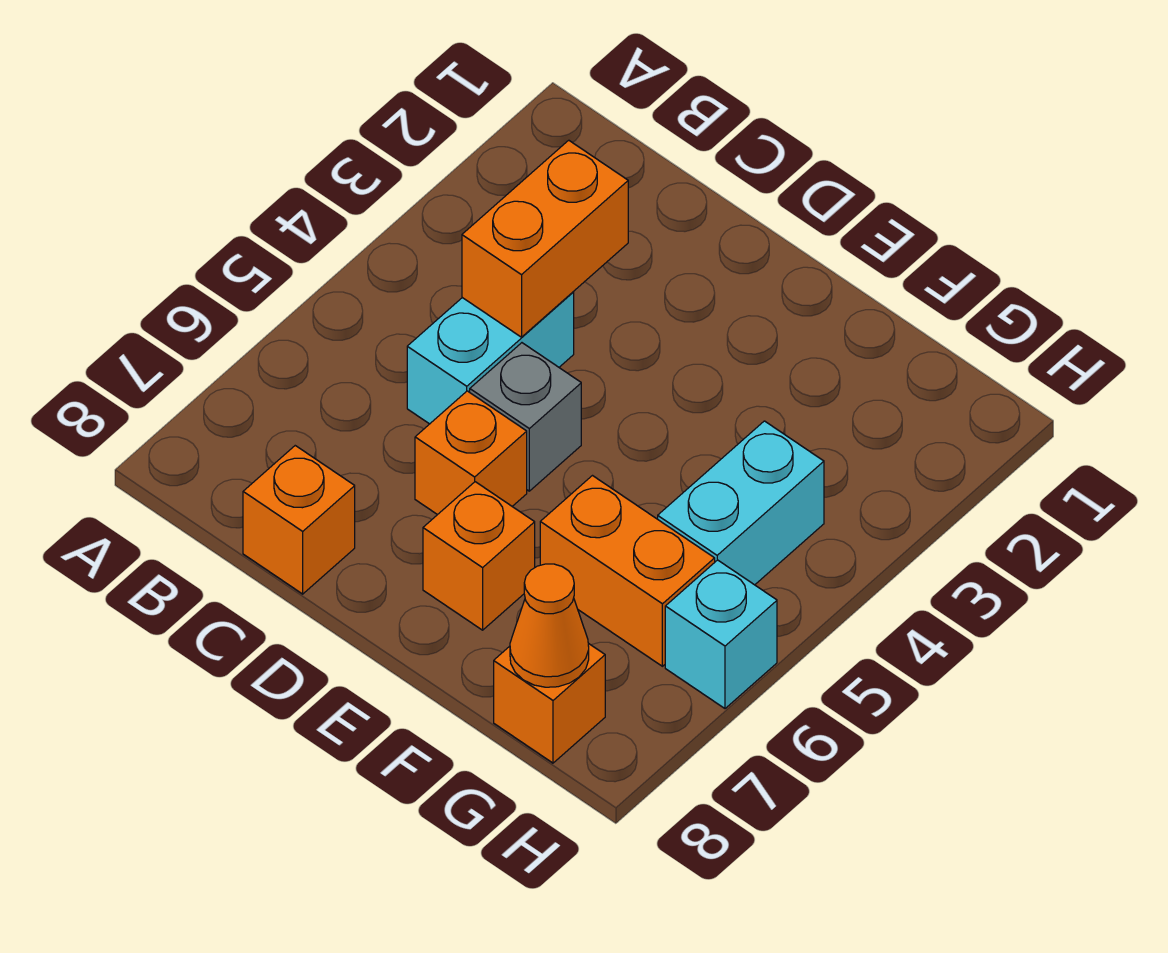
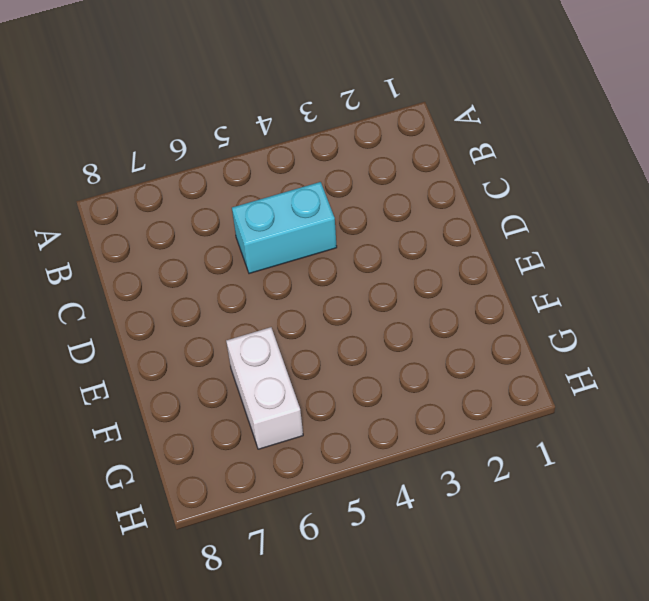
white 1x2 brick [226,327,303,449] -> orange 1x2 brick [540,476,715,666]
none -> orange 1x1 brick [243,446,355,594]
none -> grey 1x1 brick [470,343,581,491]

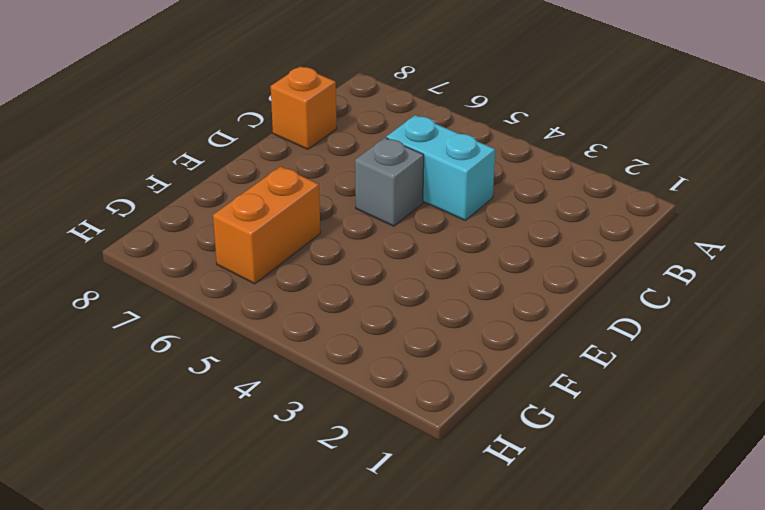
none -> orange 1x1 brick [415,391,527,515]
none -> orange 1x1 brick [423,482,535,630]

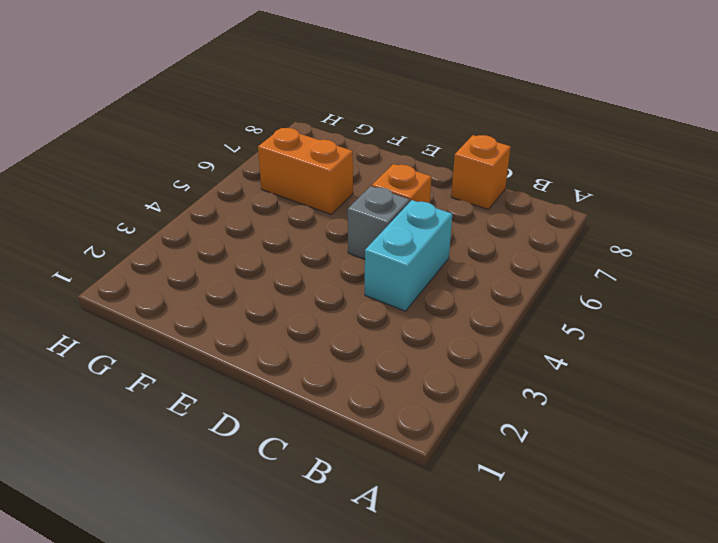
none -> orange 1x1 brick [423,482,535,630]
none -> cyan 1x2 brick [658,421,824,585]

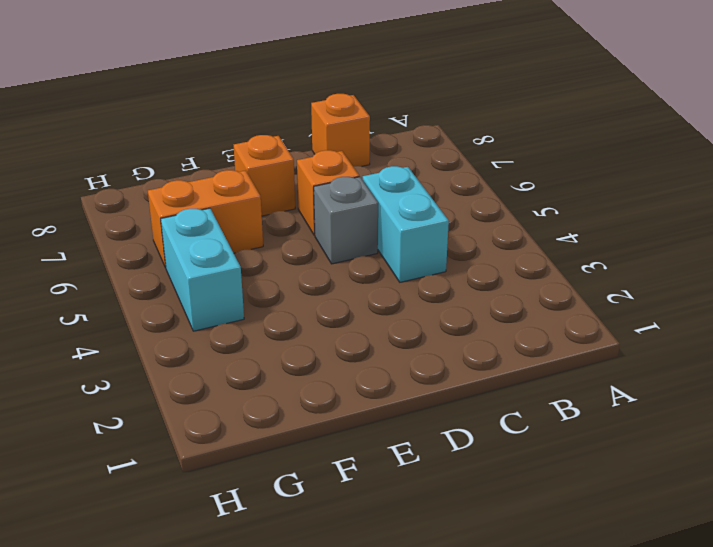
none -> orange 1x1 brick [494,643,605,763]
none -> cyan 1x1 brick [665,560,777,709]

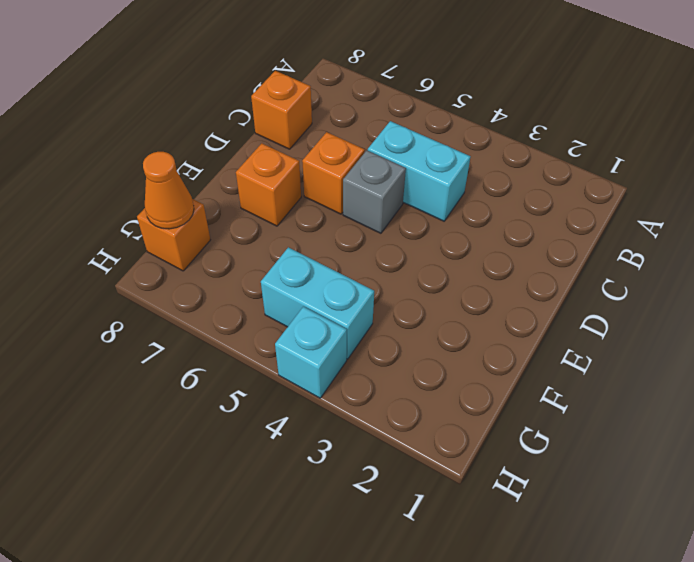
cyan 1x1 brick [275,307,347,398] -> cyan 1x1 brick moved to [665,560,777,709]
none -> orange 1x2 brick [540,476,715,666]
none -> orange 1x2 brick [462,140,628,337]

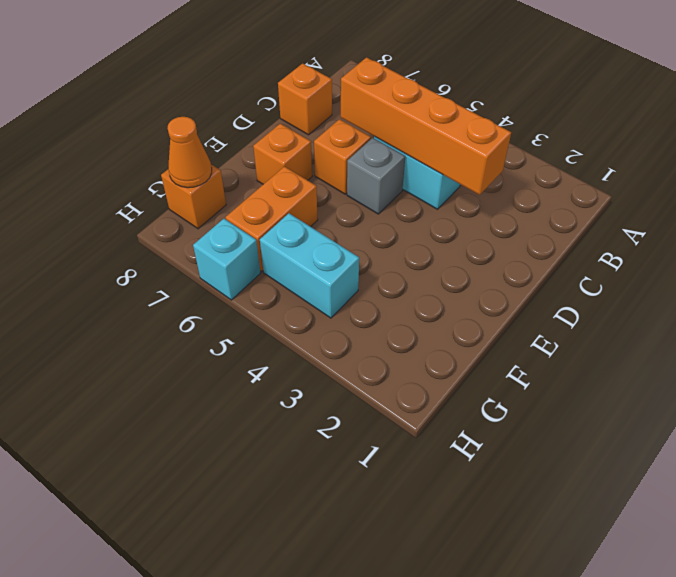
orange 1x4 brick [341,57,511,195] -> orange 1x2 brick [462,140,628,337]

